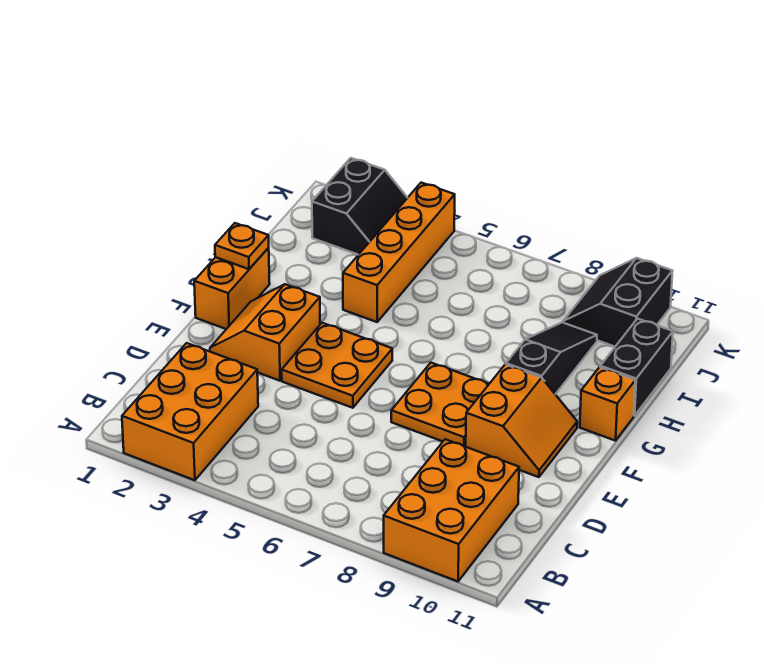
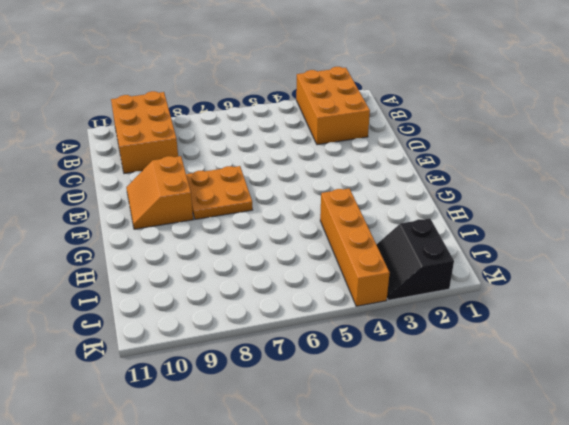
none -> orange 2x2 slope [210,284,320,381]
none -> orange 2x2 plate [282,323,392,408]
none -> orange 1x2 brick [194,248,270,329]

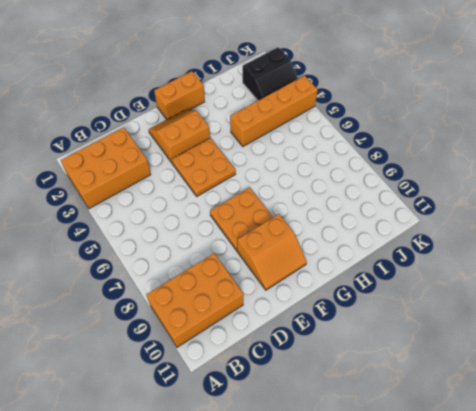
none -> black 1x3 slope [506,322,597,394]
none -> orange 1x1 brick [580,367,635,441]
none -> black 1x2 brick [600,319,673,416]

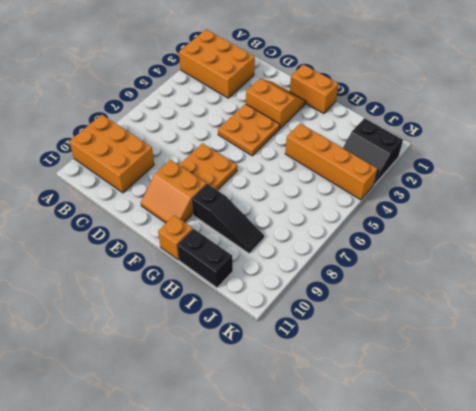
none -> black 2x2 slope [563,258,673,347]
none -> orange 1x1 plate [215,223,269,269]

